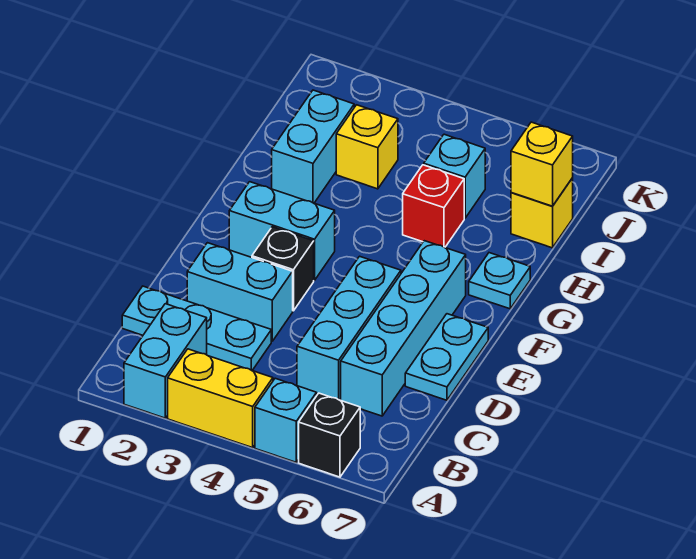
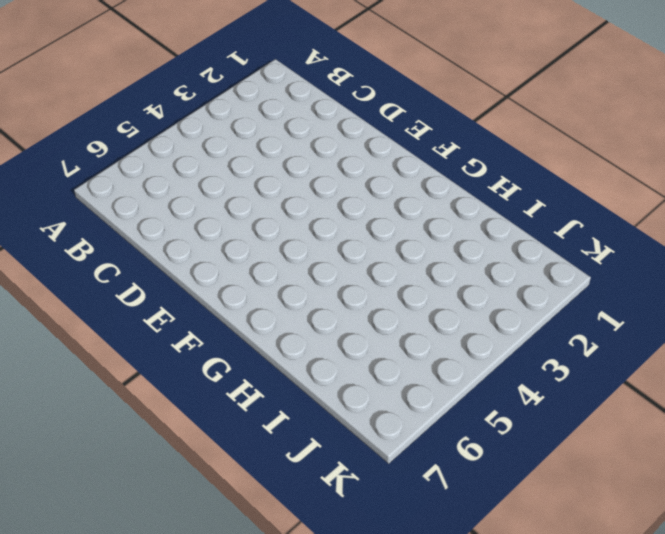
none -> cyan 1x2 brick [124,304,207,418]
none -> yellow 1x2 brick [168,349,273,448]
none -> cyan 1x1 brick [255,378,317,462]

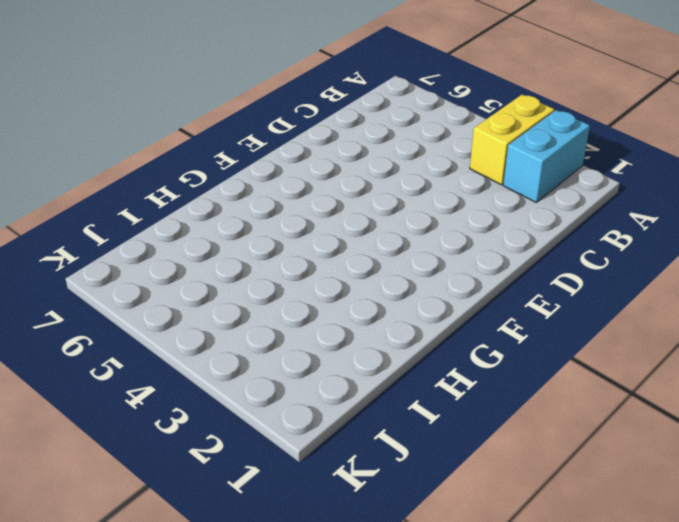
yellow 1x2 brick [470,94,555,185] -> yellow 1x2 brick turned to [168,349,273,448]
none -> cyan 1x1 brick [255,378,317,462]
none -> black 1x1 brick [299,393,360,477]
none -> cyan 1x3 plate [122,286,271,370]

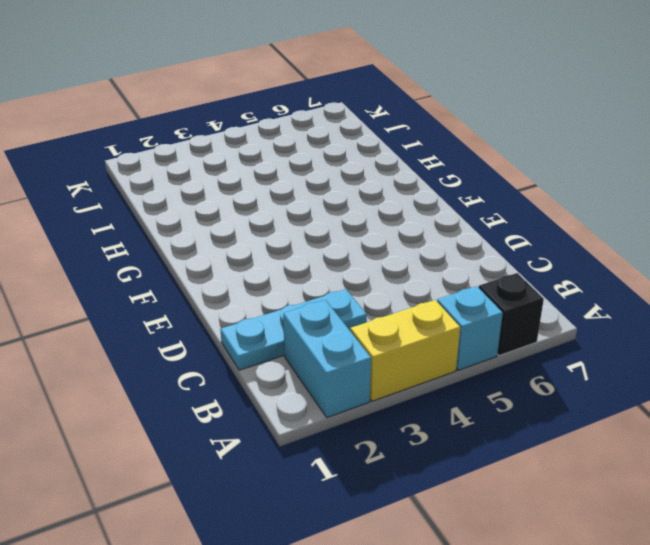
none -> cyan 1x3 brick [297,256,401,400]
none -> cyan 1x4 brick [341,241,466,416]
none -> cyan 1x2 brick [187,243,293,341]

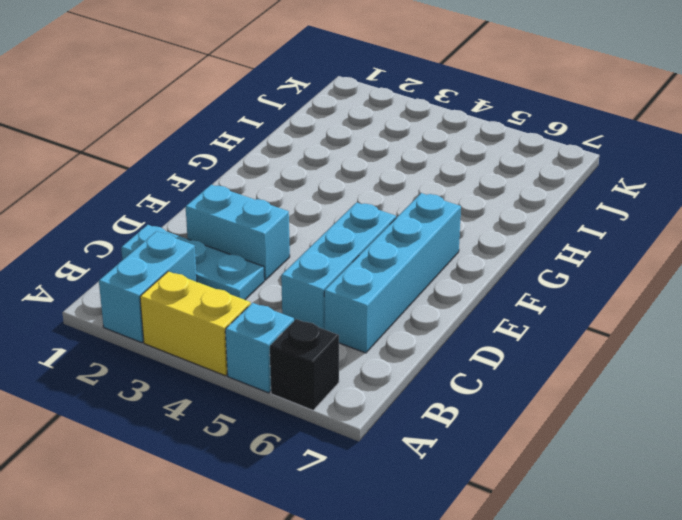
none -> cyan 1x2 plate [405,314,488,400]
none -> black 1x1 brick [252,227,314,311]
none -> cyan 1x2 brick [229,182,335,280]

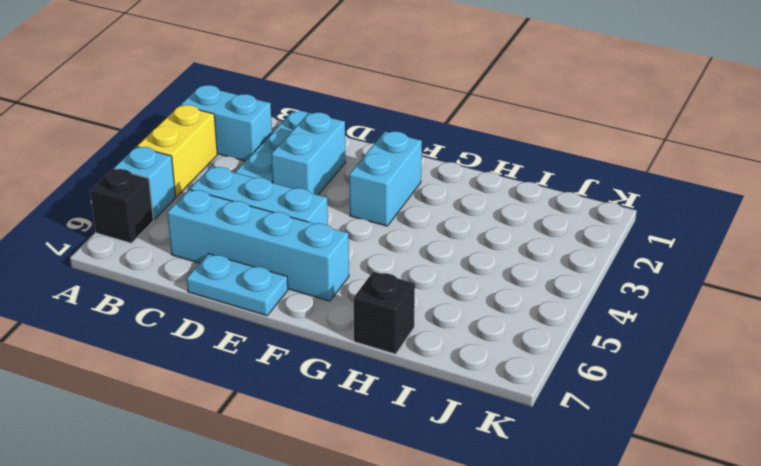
black 1x1 brick [354,272,415,354] -> black 1x1 brick moved to [252,227,314,311]
none -> cyan 1x1 plate [469,253,530,309]
none -> cyan 1x2 brick [272,90,354,203]
none -> red 1x1 brick [403,165,464,247]

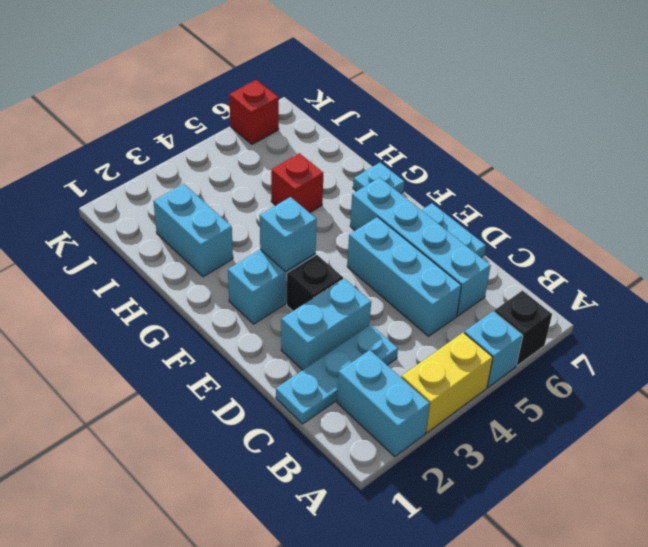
cyan 1x1 brick [260,197,317,272] -> cyan 1x1 brick moved to [424,134,485,218]
red 1x1 brick [229,80,279,144] -> none
none -> yellow 1x1 brick [336,105,398,189]
none -> yellow 1x1 brick [511,178,573,248]
none -> yellow 1x1 brick [511,122,573,206]

